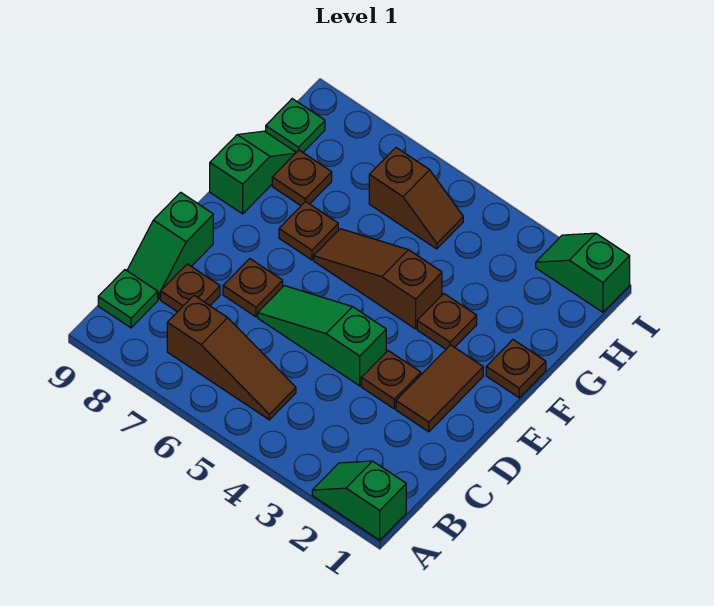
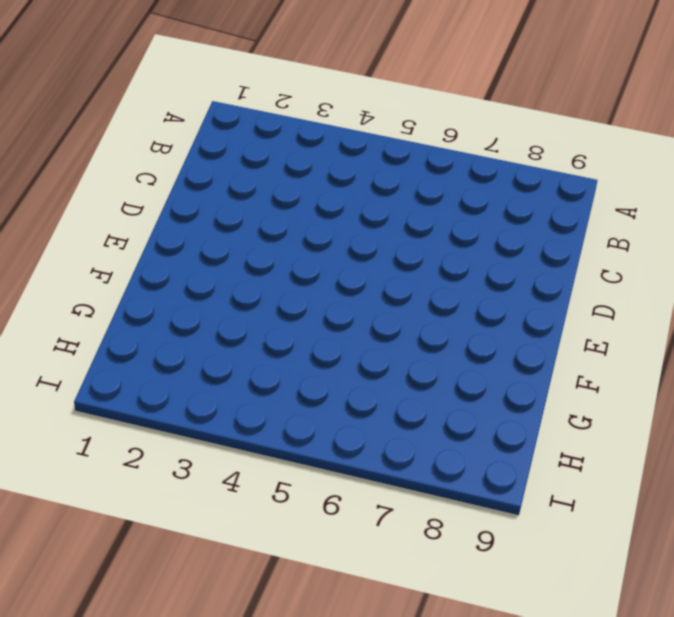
none -> green 1x2 slope [312,461,406,540]
none -> brown 1x3 slope [167,296,296,420]
none -> green 1x1 plate [98,270,158,328]

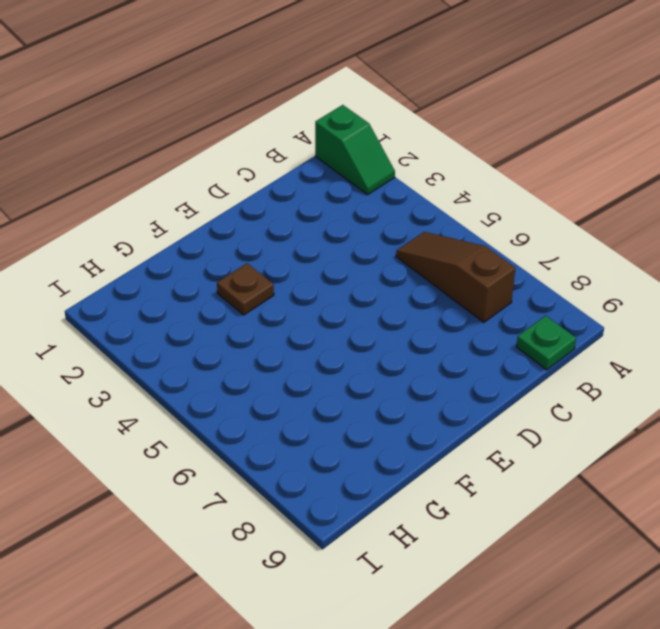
none -> brown 1x1 plate [161,264,220,312]
none -> green 1x2 slope [127,192,213,299]
none -> brown 1x2 tile [396,345,483,432]

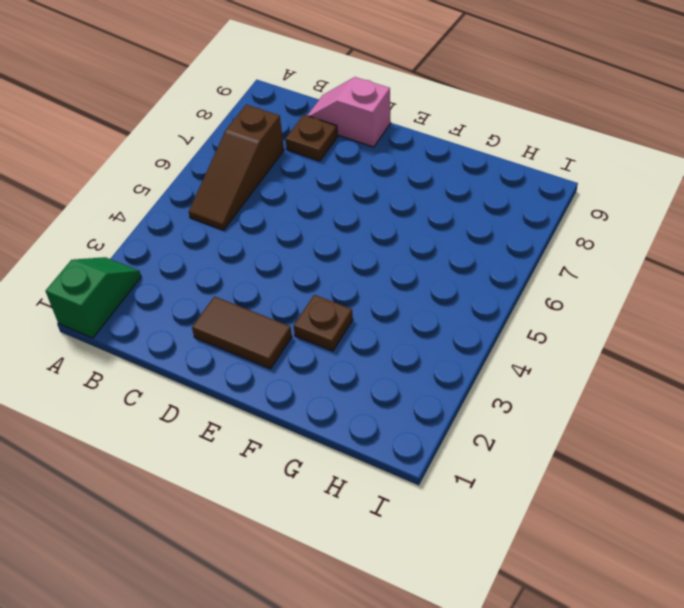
pink 1x2 slope [307,77,391,147] -> green 1x2 slope [127,192,213,299]
none -> green 1x1 plate [98,270,158,328]
none -> brown 1x1 plate [361,351,421,409]
none -> green 1x3 slope [258,286,386,386]

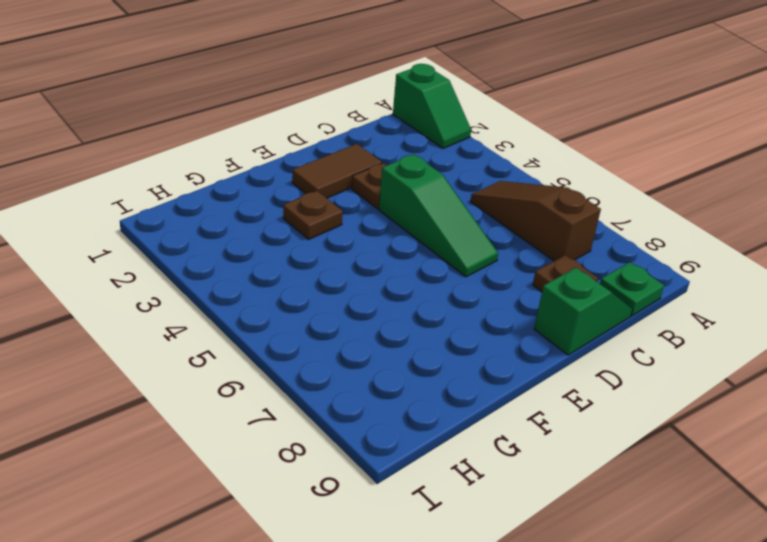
none -> brown 1x1 plate [223,259,283,317]
none -> brown 1x1 plate [486,340,546,398]
none -> brown 1x3 slope [314,229,442,329]

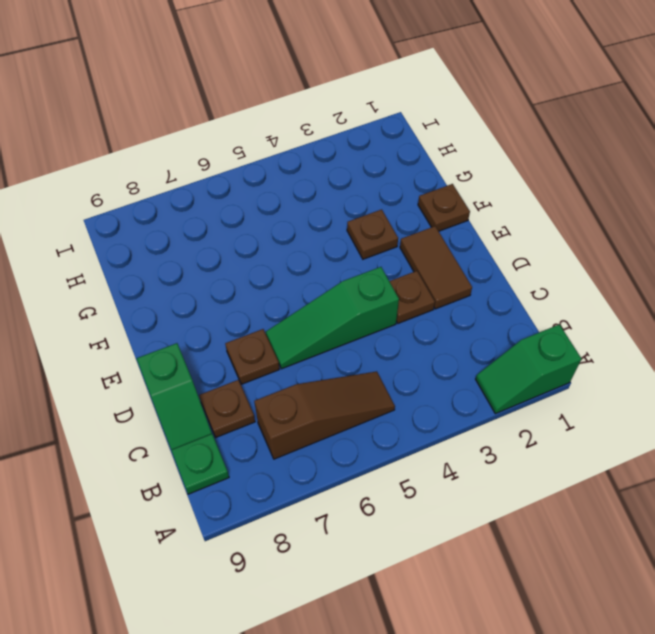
none -> brown 1x3 slope [314,229,442,329]
none -> brown 1x1 plate [279,201,338,260]
none -> green 1x2 slope [210,131,296,214]

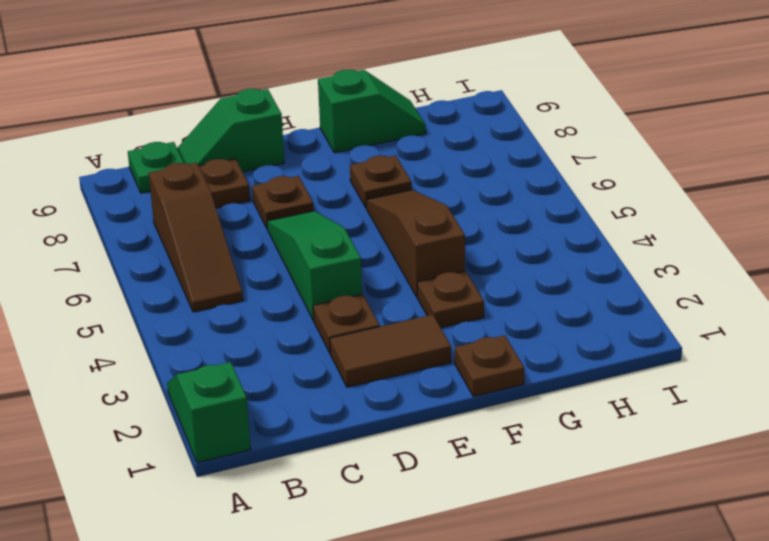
none -> brown 1x1 plate [272,150,332,206]
none -> brown 1x2 slope [369,148,463,249]
none -> green 1x1 plate [266,99,325,152]

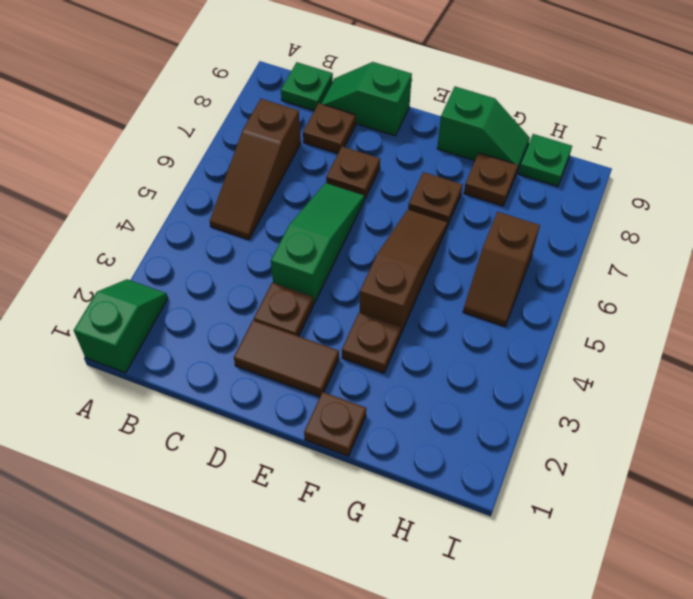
none -> green 1x2 slope [536,233,630,312]

